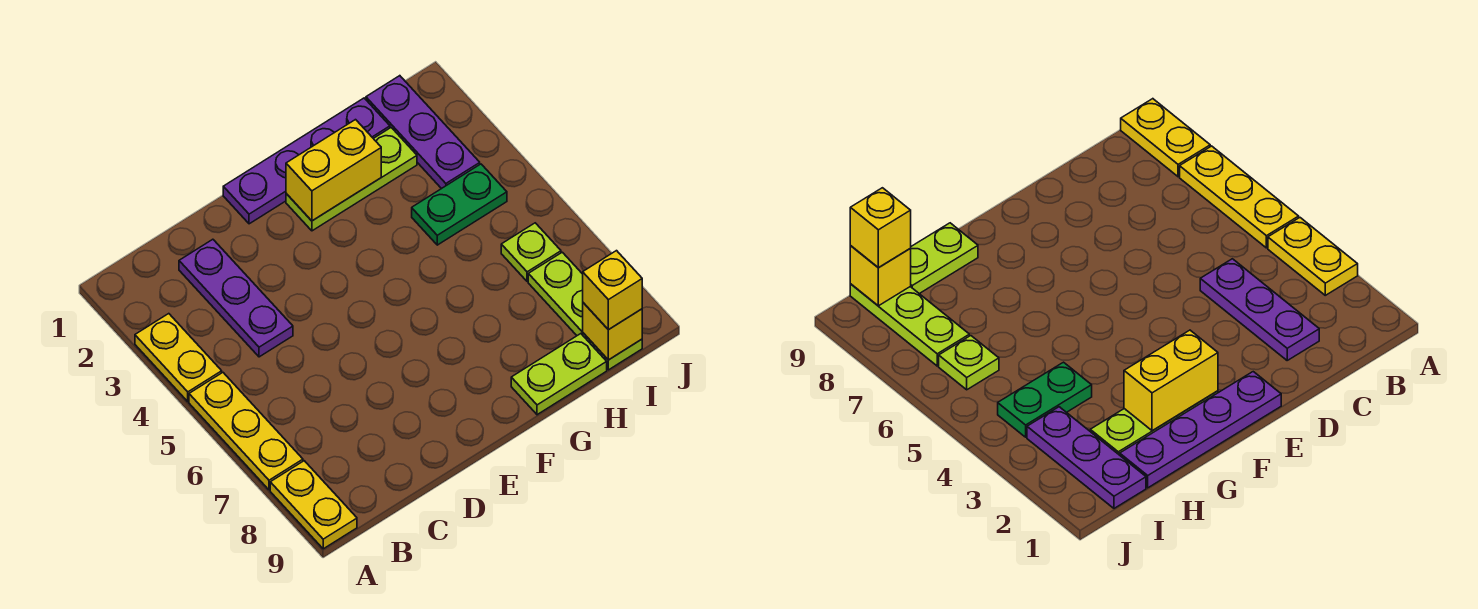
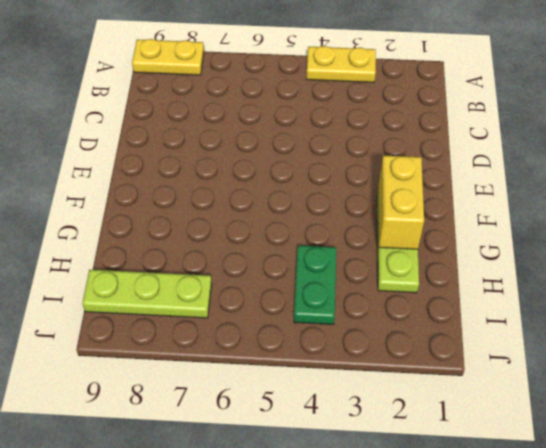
none -> yellow 1x3 plate [189,373,303,490]
none -> purple 1x3 plate [179,239,293,357]
none -> purple 1x4 plate [223,98,390,224]

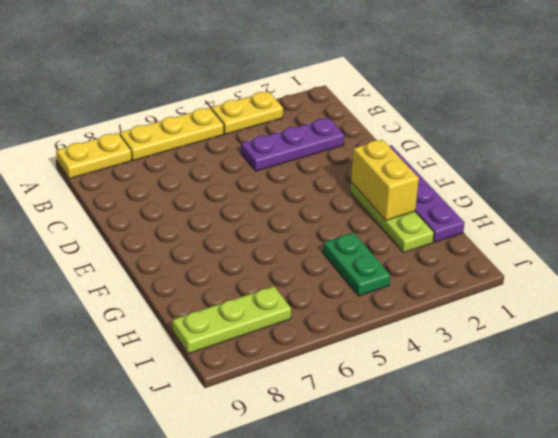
none -> lime 1x2 plate [511,334,607,415]
none -> purple 1x3 plate [366,76,480,189]
none -> lime 1x1 plate [501,223,561,282]

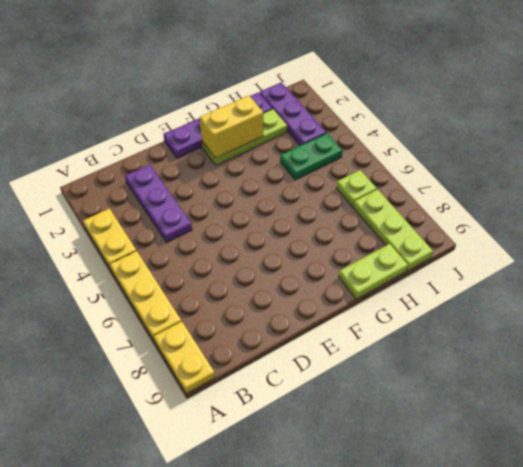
none -> yellow 1x1 brick [583,303,642,360]
none -> yellow 1x1 brick [583,251,642,330]

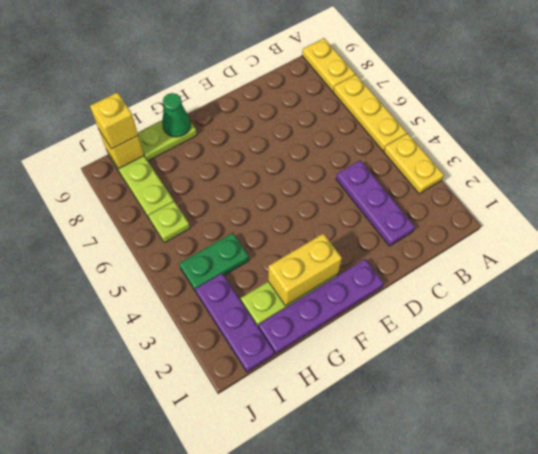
green 1x1 cone [162,93,191,137] -> none

